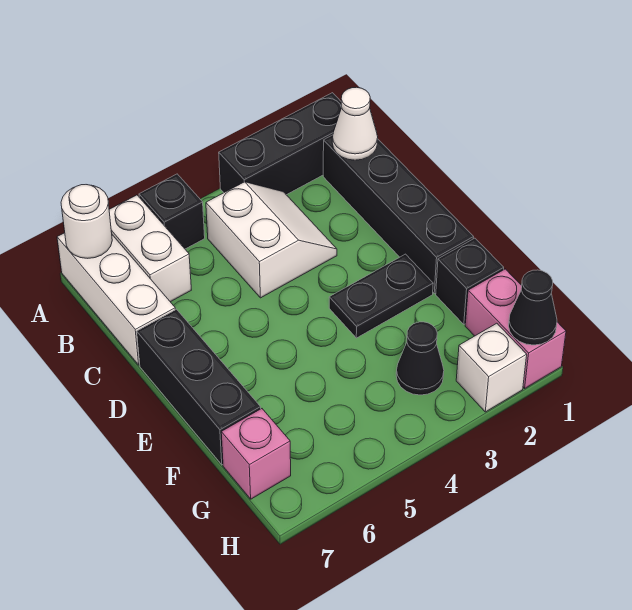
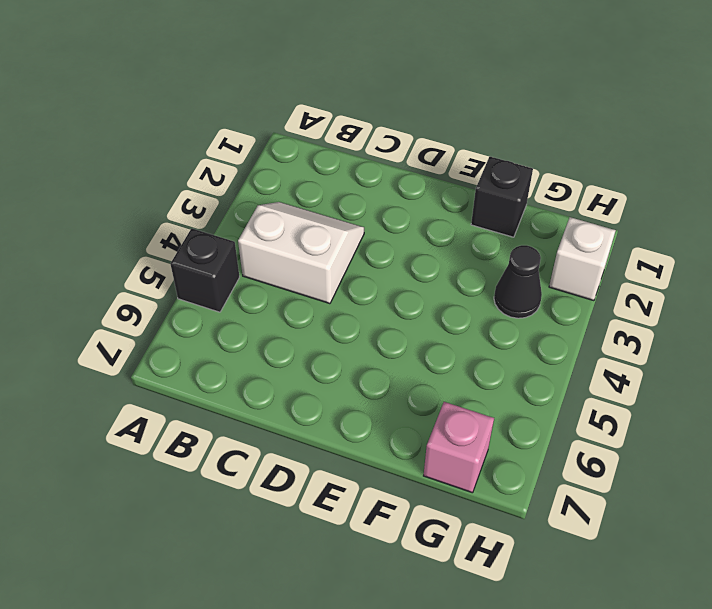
none -> black 1x3 brick [219,93,342,195]
none -> white 1x2 brick [109,195,191,302]
none -> white 1x3 brick [57,233,175,365]

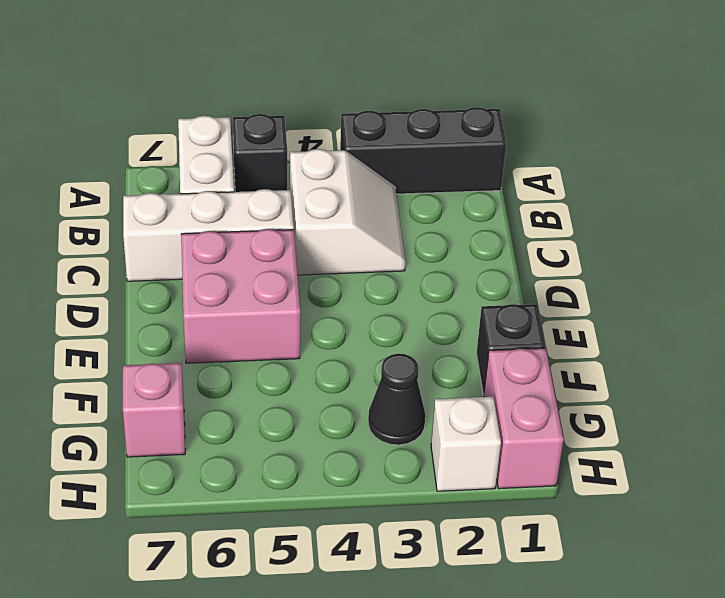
white 1x3 brick [123,189,294,281] -> white 1x3 brick turned to [57,233,175,365]
pink 2x2 brick [181,229,300,363] -> none
none -> black 1x4 brick [323,135,474,294]
none -> black 1x3 brick [137,309,261,465]
none -> black 1x2 plate [329,254,433,338]

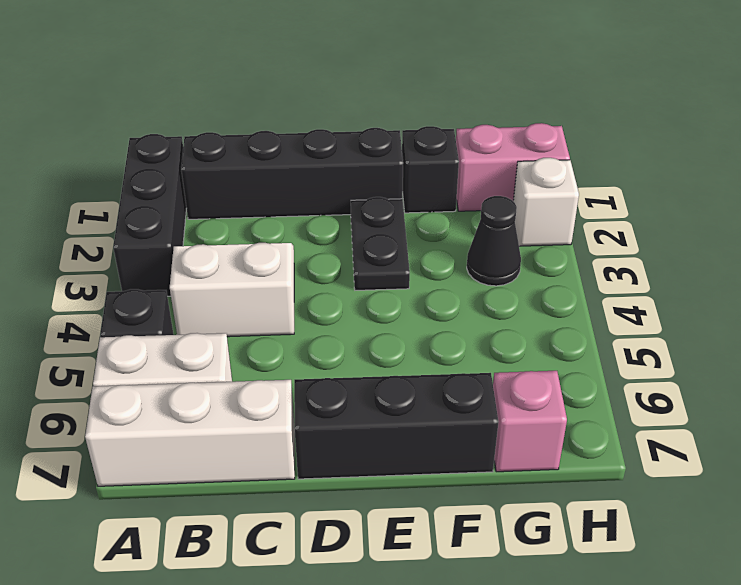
none -> white 1x1 round brick [61,185,112,258]
none -> white 1x1 cone [332,87,378,160]
none -> black 1x1 cone [509,270,557,345]

